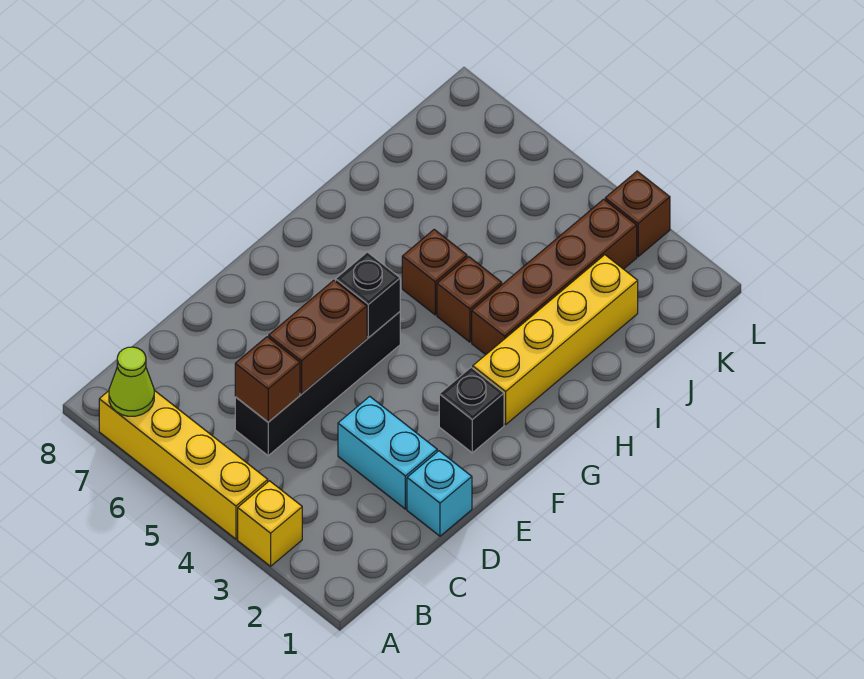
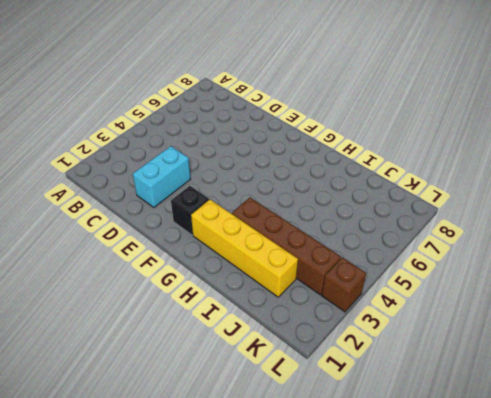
none -> yellow 1x1 brick [238,481,302,566]
none -> yellow 1x4 brick [99,390,268,539]
none -> black 1x4 brick [235,312,400,456]

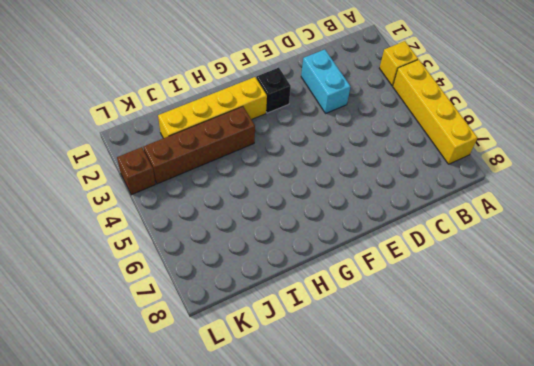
none -> black 1x4 brick [235,312,400,456]
none -> cyan 1x1 brick [407,451,472,536]
none -> brown 1x1 brick [437,257,502,342]

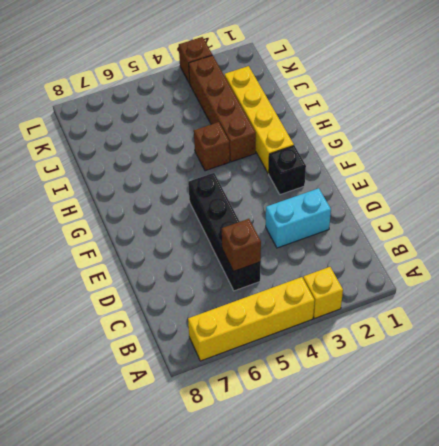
none -> cyan 1x1 brick [407,451,472,536]
none -> brown 1x1 brick [402,230,467,315]
none -> lime 1x1 cone [109,347,154,416]

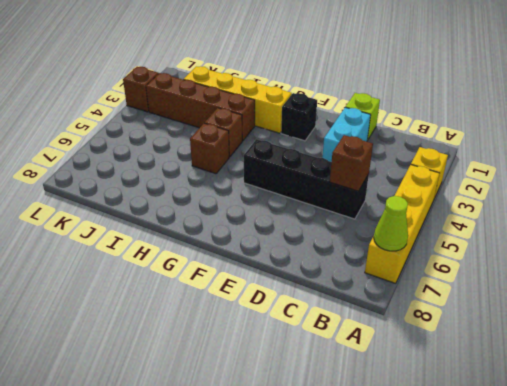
lime 1x1 brick [346,93,380,140] -> cyan 1x1 brick [407,451,472,536]
none -> brown 1x2 brick [269,280,367,394]
none -> black 1x1 brick [336,252,400,338]

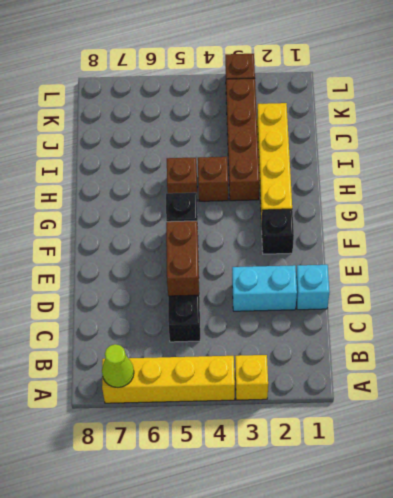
none -> brown 1x1 brick [235,337,300,422]

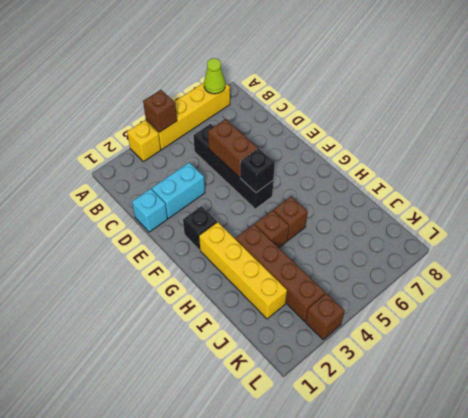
brown 1x1 brick [143,90,177,132] -> brown 1x1 brick moved to [235,337,300,422]

